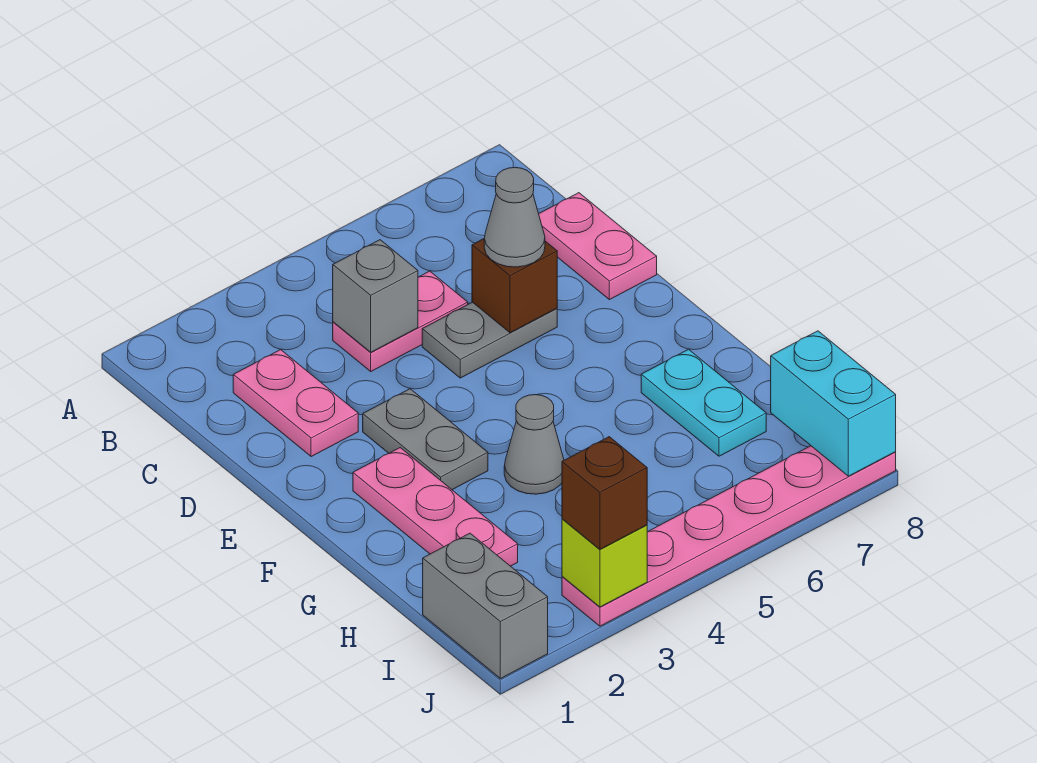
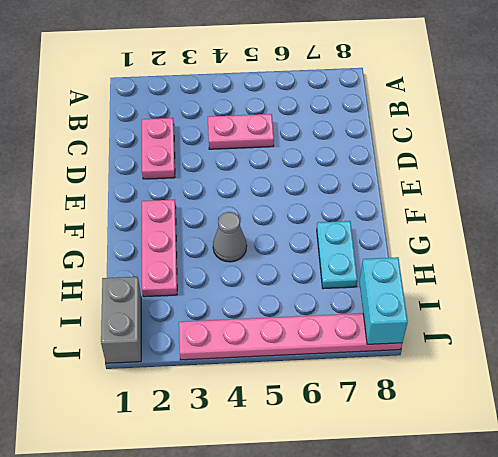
none -> pink 1x2 plate [539,193,657,300]
none -> grey 1x2 plate [422,302,557,378]
none -> grey 1x2 plate [363,389,488,490]

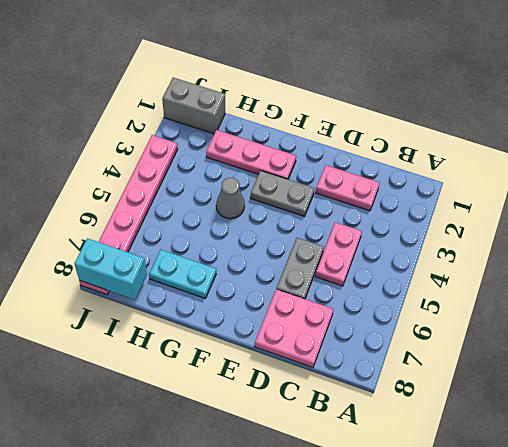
pink 2x2 plate [255,289,334,367] -> pink 1x2 plate [539,193,657,300]
none -> grey 1x1 brick [333,240,418,352]
none -> brown 1x1 brick [472,239,557,333]
none -> lime 1x1 brick [562,519,647,607]

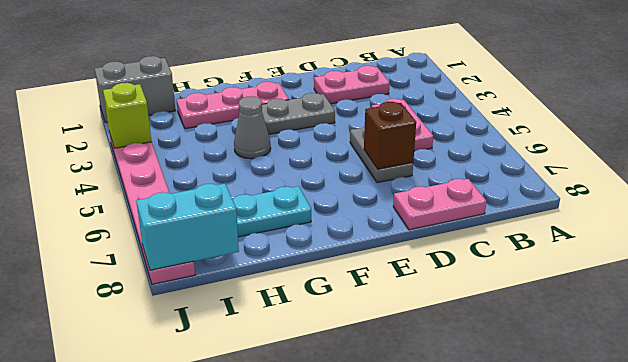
none -> grey 1x1 brick [333,240,418,352]
none -> grey 1x1 cone [484,168,545,267]
none -> brown 1x1 brick [562,437,647,549]

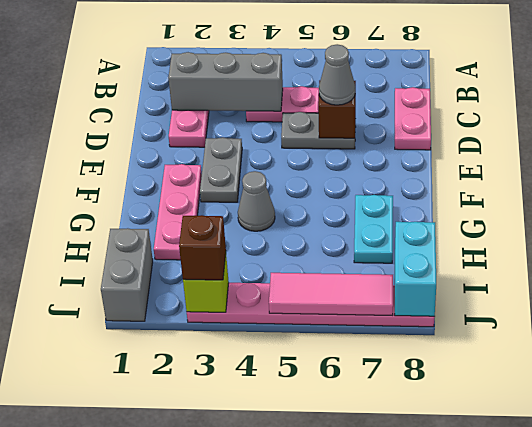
grey 1x3 brick [168,52,283,111] -> grey 1x1 brick [333,240,418,352]
pink 1x3 tile [269,273,393,316] -> none

